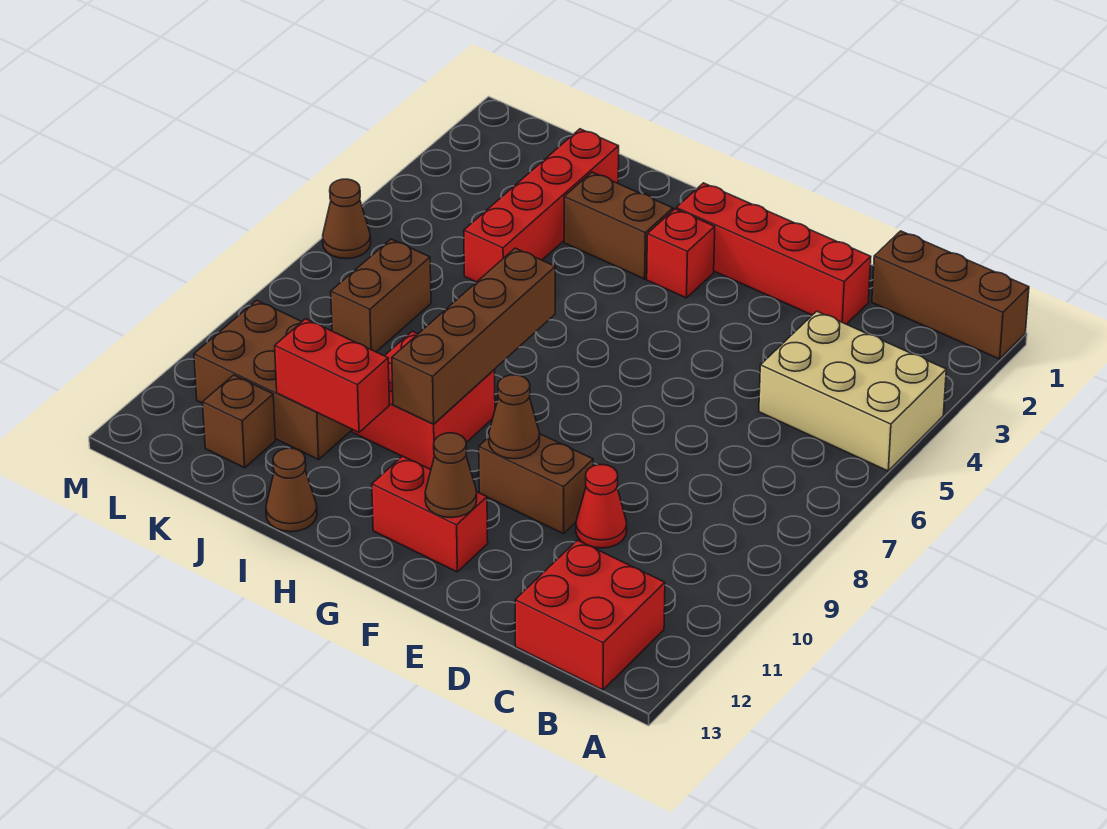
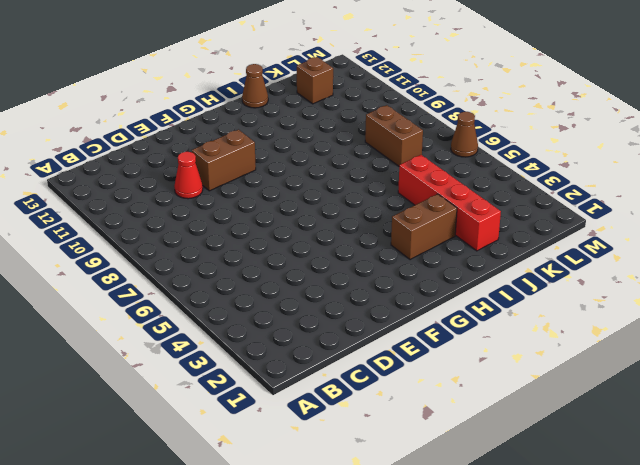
none -> brown 1x3 brick [872,231,1029,359]
none -> tan 2x3 brick [759,311,946,471]
none -> red 2x2 brick [515,540,665,690]

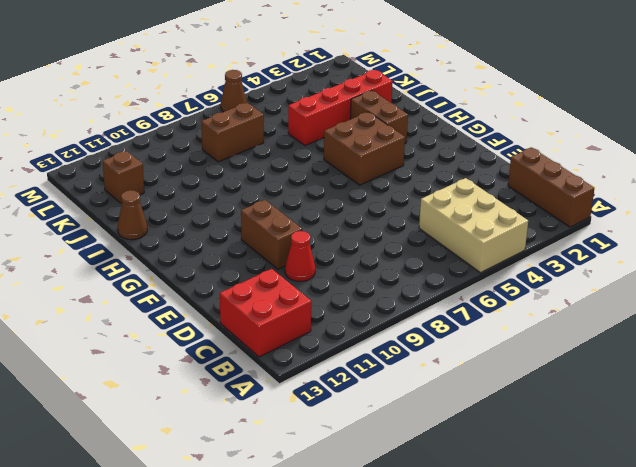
brown 2x2 brick [324,112,405,185] -> none
none -> red 1x4 brick [676,183,871,324]
none -> red 1x2 brick [372,456,488,572]
none -> red 1x1 brick [647,209,715,298]

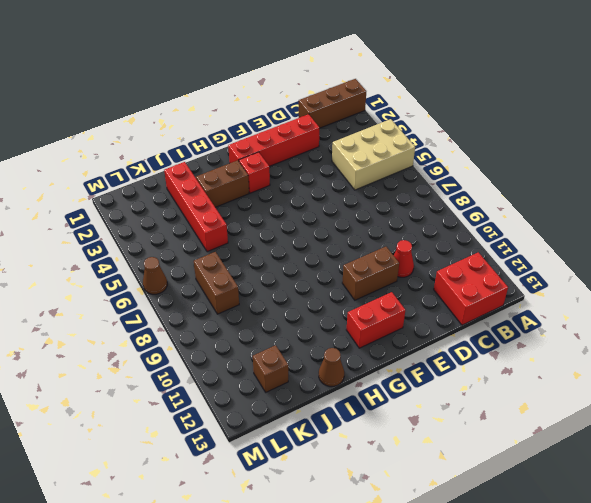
none -> red 2x2 brick [352,331,495,470]
none -> brown 2x3 brick [194,300,352,460]
none -> brown 1x1 cone [489,375,540,459]

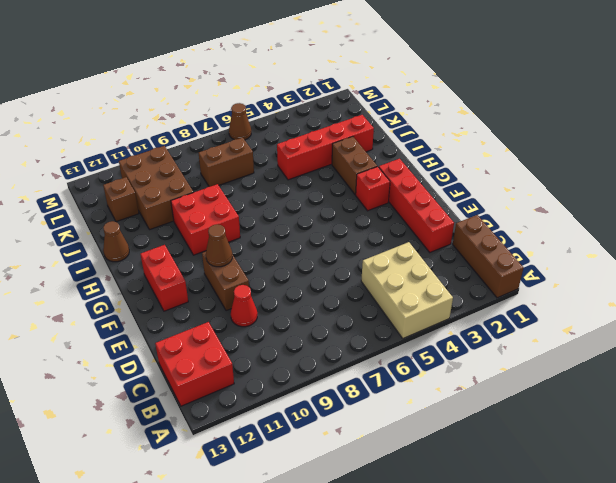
none -> brown 1x1 cone [425,433,477,518]
none -> brown 1x4 brick [392,248,555,424]
none -> red 1x2 brick [275,319,390,432]

